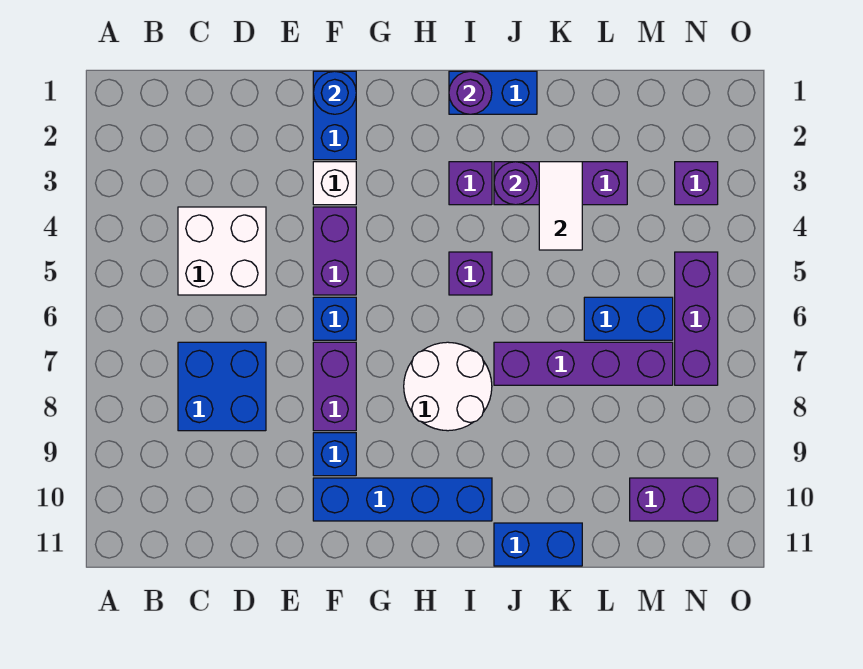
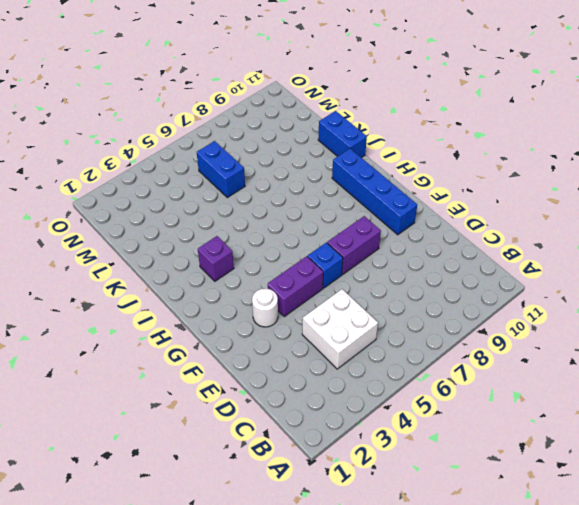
white 1x1 round brick [252,288,278,327] -> white 1x1 brick [313,162,356,205]
none -> blue 2x2 brick [178,342,266,431]
none -> blue 1x2 brick [313,71,356,160]
none -> blue 1x1 brick [313,433,356,476]

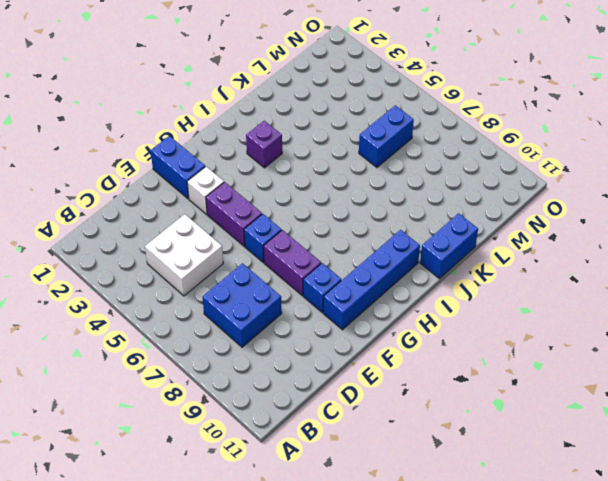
none -> white 2x2 round brick [404,342,492,431]
none -> blue 1x2 brick [449,71,537,114]
none -> purple 1x1 brick [449,252,492,295]

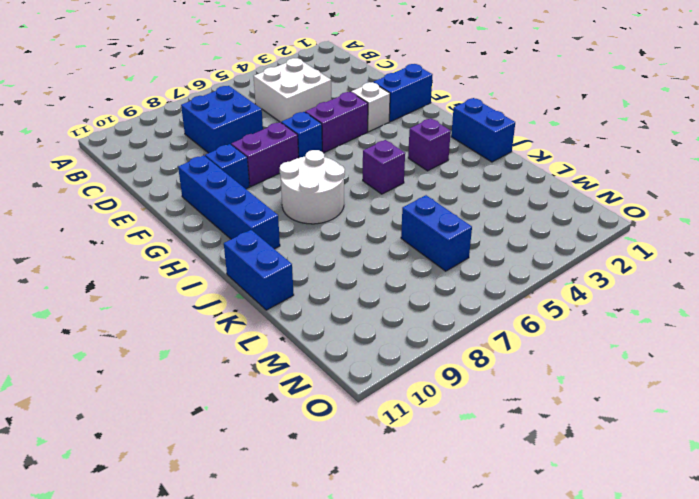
none -> purple 1x3 brick [494,162,627,205]
none -> purple 1x4 brick [494,342,673,385]
none -> purple 1x2 brick [630,478,718,521]

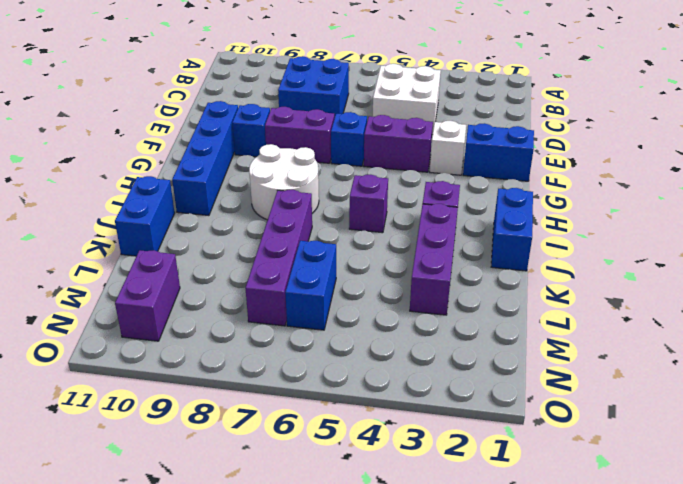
none -> purple 1x1 brick [675,162,718,205]
none -> purple 1x3 brick [675,252,718,385]
none -> blue 1x1 round brick [313,71,356,114]

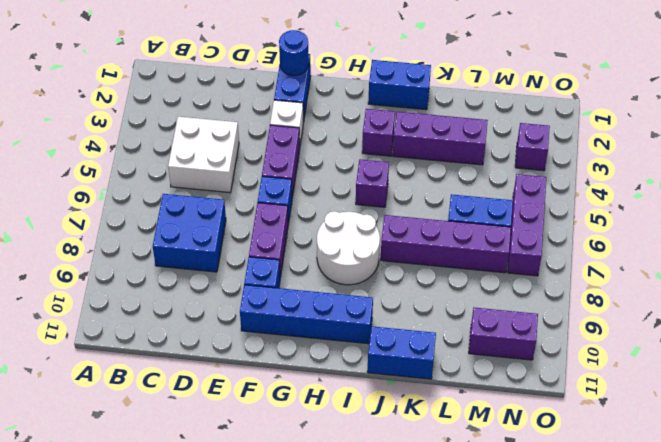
none -> purple 1x1 round brick [449,71,492,114]
none -> purple 1x1 round brick [494,162,537,205]
none -> white 1x2 tile [539,162,582,250]

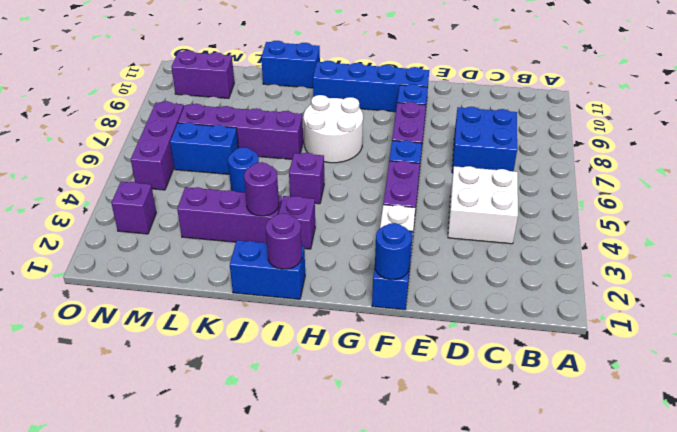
blue 1x1 round brick [228,147,259,192] -> none
none -> white 1x2 tile [539,162,582,250]

